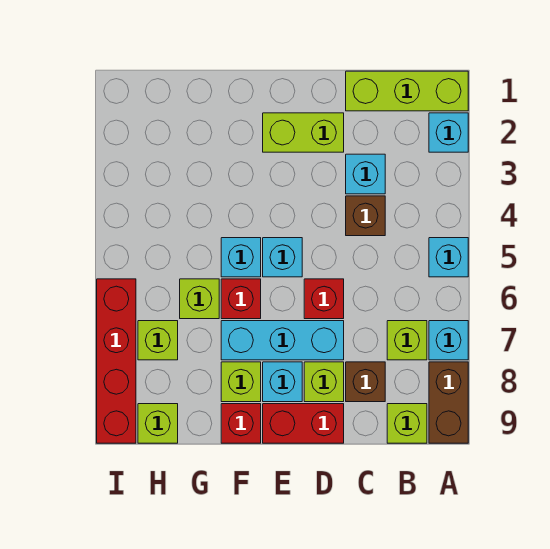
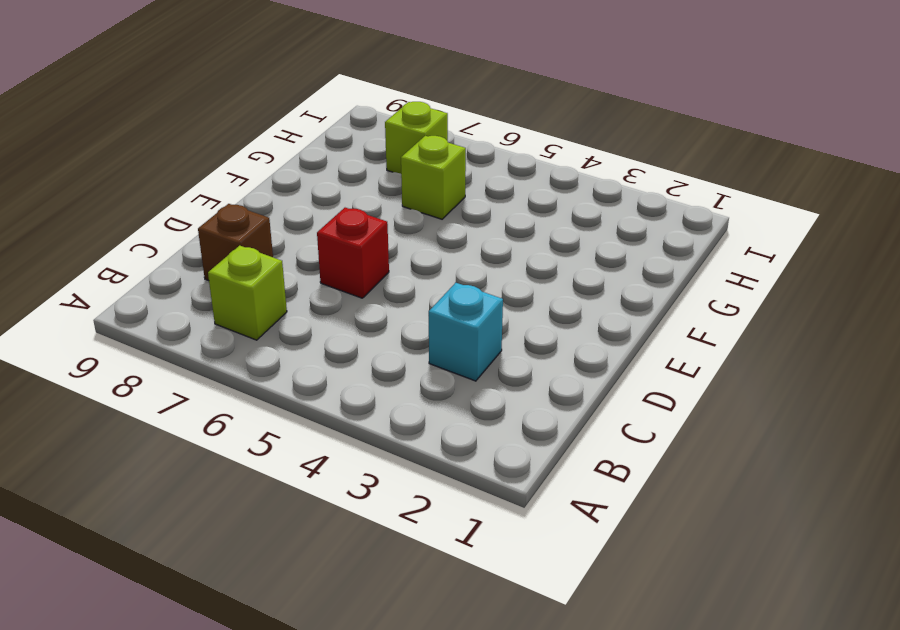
none -> lime 1x3 brick [346,71,468,111]
none -> cyan 1x1 brick [429,113,468,152]
none -> cyan 1x1 brick [429,238,468,277]

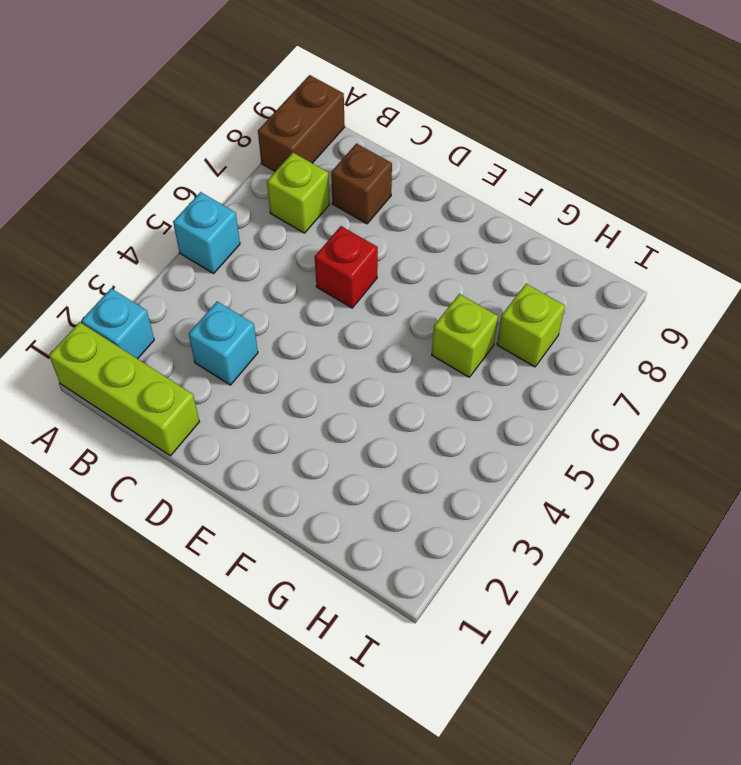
none -> cyan 1x1 brick [429,321,468,360]
none -> lime 1x1 brick [387,404,427,443]
none -> brown 1x1 brick [346,196,385,236]

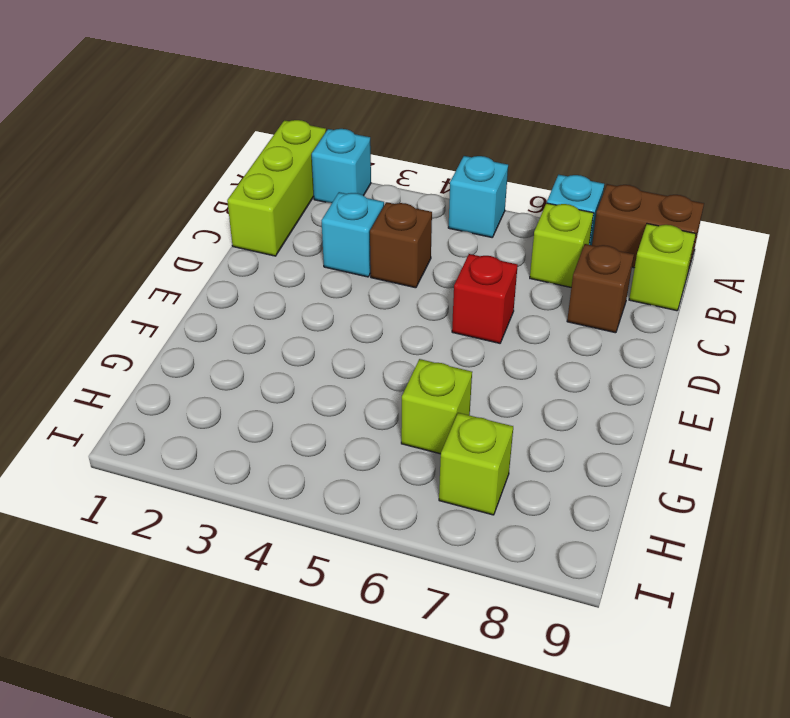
none -> lime 1x2 brick [263,113,344,152]
none -> cyan 1x3 brick [221,321,344,360]
none -> lime 1x1 brick [304,362,344,402]

